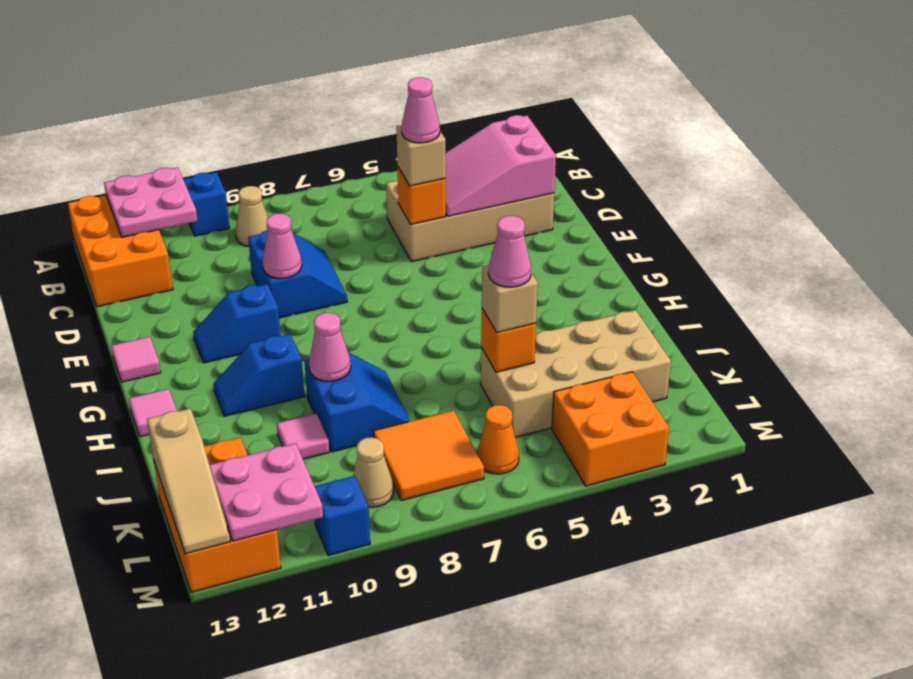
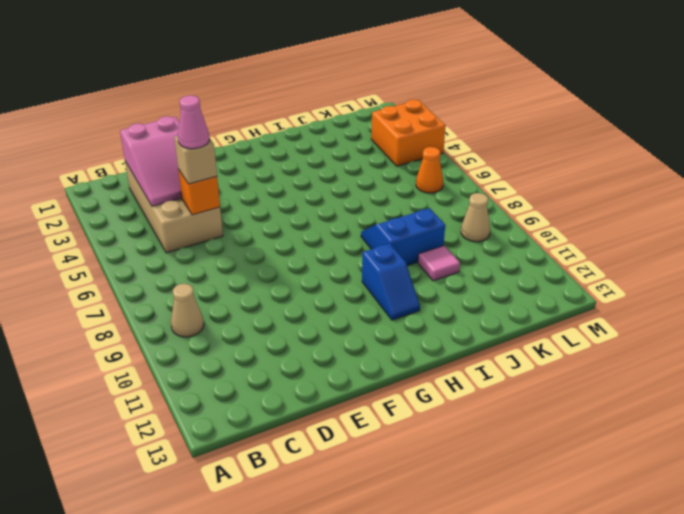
none -> blue 1x1 brick [183,172,230,236]
none -> orange 2x3 brick [68,195,173,307]
none -> blue 2x2 slope [248,230,347,318]
none -> blue 1x2 slope [193,284,281,363]

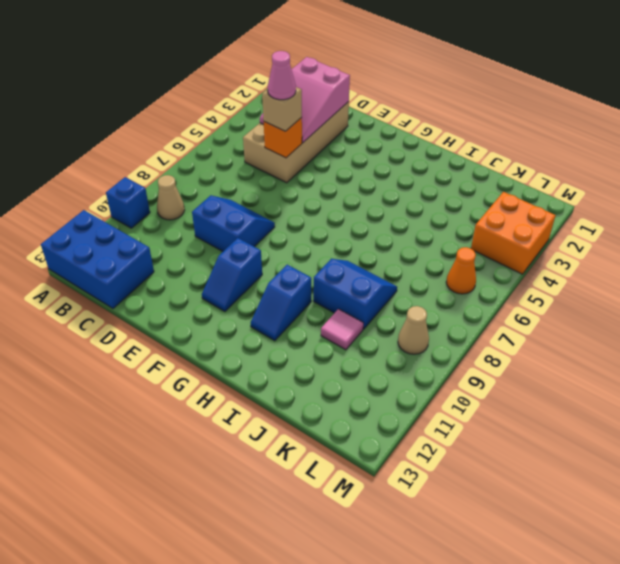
blue 2x3 brick [41,210,154,308] -> orange 2x3 brick [68,195,173,307]
none -> pink 1x1 tile [111,337,161,382]
none -> pink 1x1 tile [129,389,177,437]
none -> tan 2x4 brick [481,310,671,437]
none -> orange 2x2 tile [373,410,484,500]

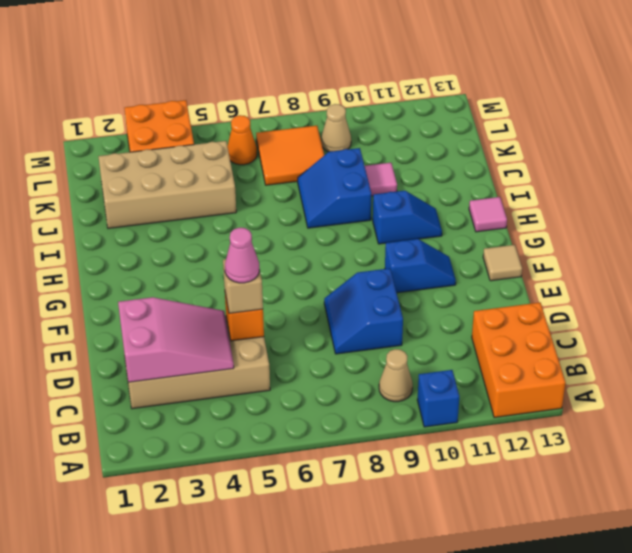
tan 1x1 tile [483,245,522,281] -> pink 1x1 tile [111,337,161,382]
none -> orange 2x3 brick [154,438,281,592]
none -> blue 1x1 brick [314,476,370,556]
none -> pink 2x2 plate [104,168,197,237]
none -> pink 1x1 cone [262,213,302,278]

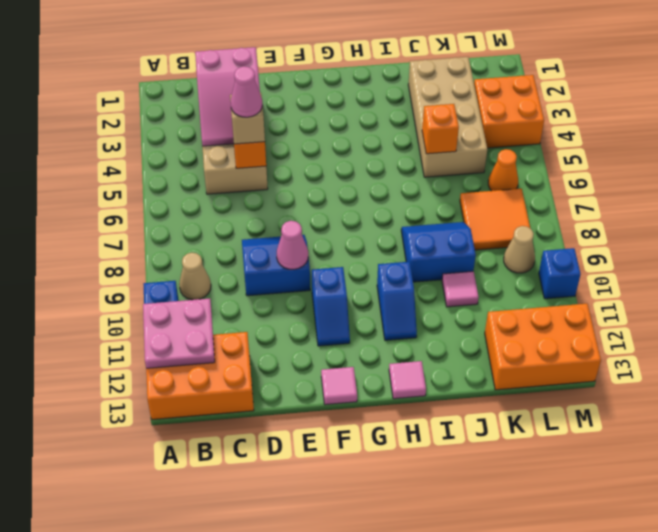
none -> pink 1x1 cone [309,313,351,381]
none -> tan 1x3 slope [147,408,230,554]
none -> pink 2x2 plate [210,443,323,541]
none -> tan 1x1 brick [482,265,538,332]

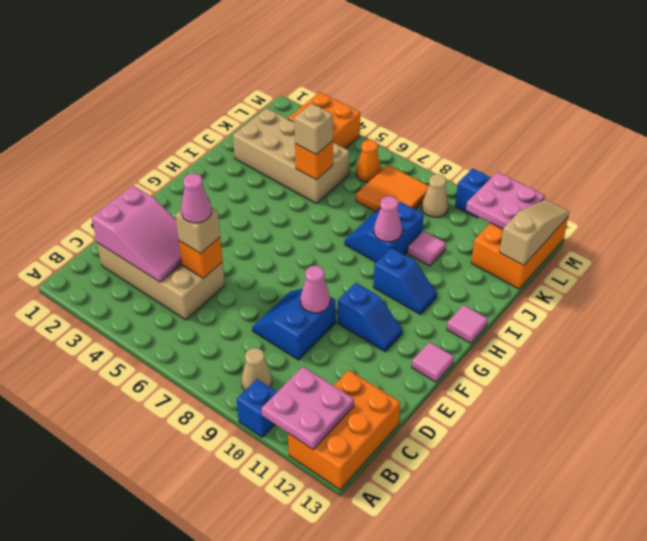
none -> pink 1x1 cone [488,216,531,287]

